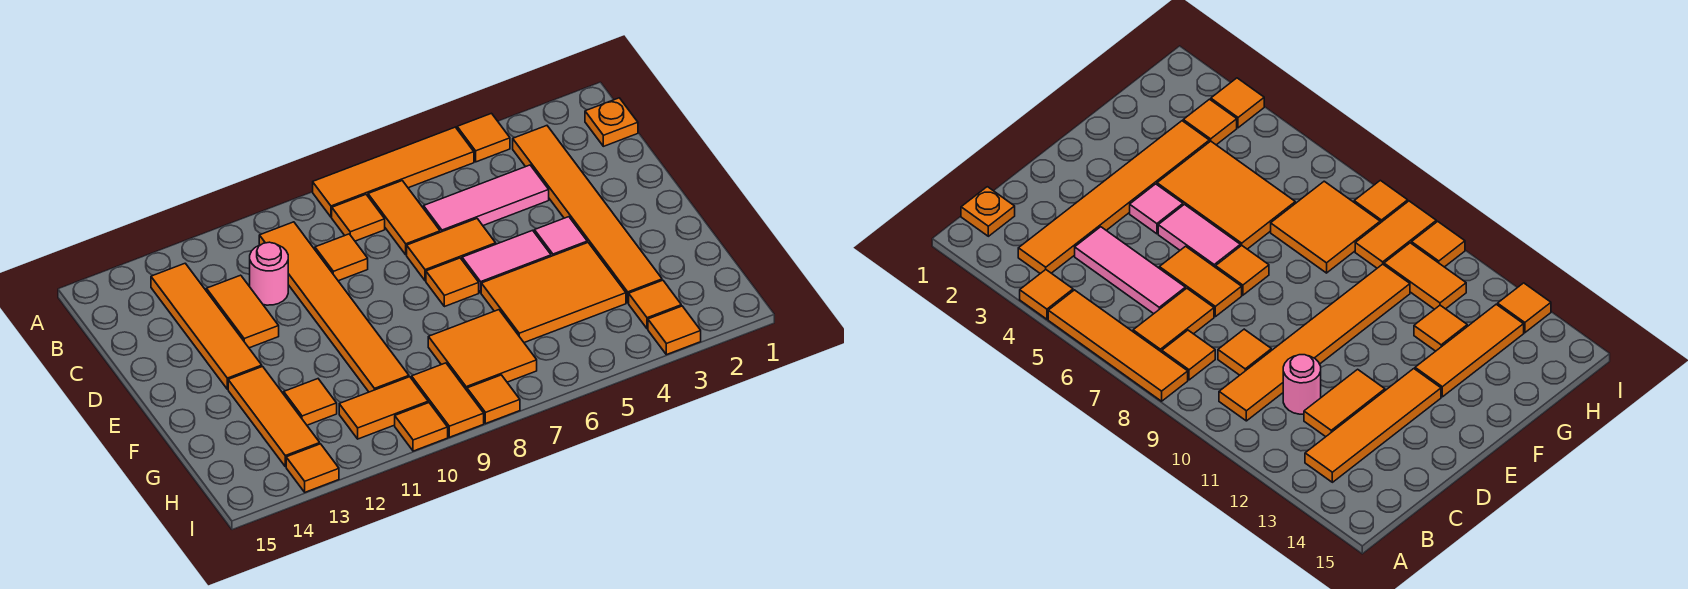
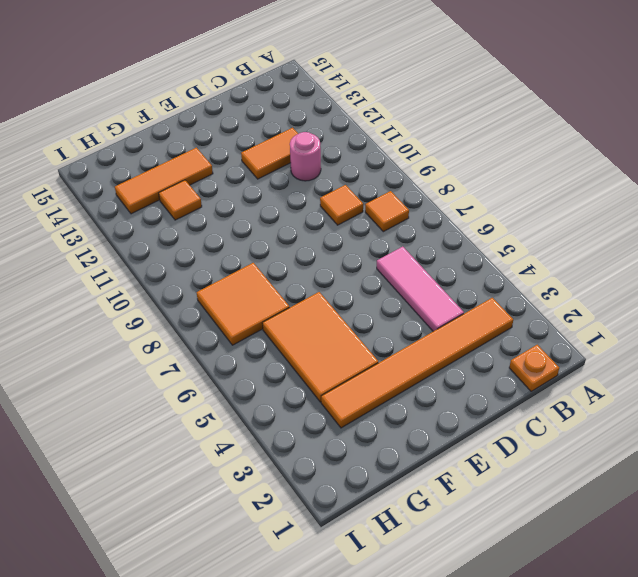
none -> orange 1x1 tile [457,113,510,162]
none -> orange 1x4 tile [313,127,474,217]
none -> orange 1x2 tile [368,181,440,255]

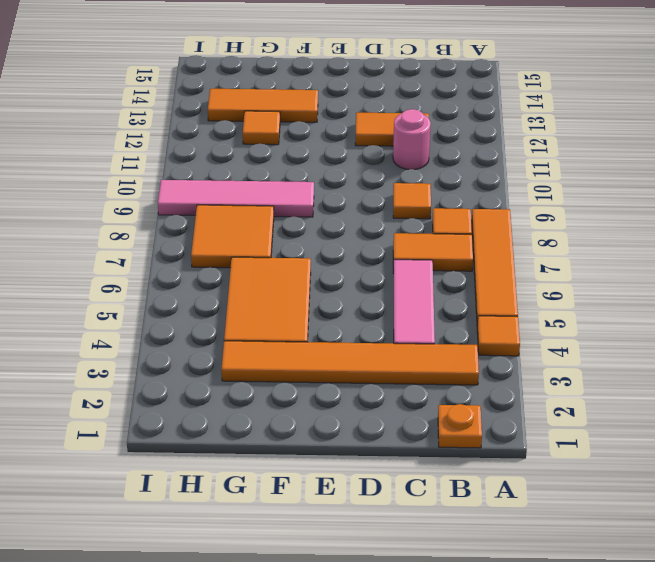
pink 1x4 tile [158,180,314,217] -> orange 1x2 tile [412,363,484,437]
none -> orange 1x6 tile [259,222,409,392]
none -> orange 1x4 tile [151,263,262,389]
none -> orange 1x2 tile [407,219,496,281]

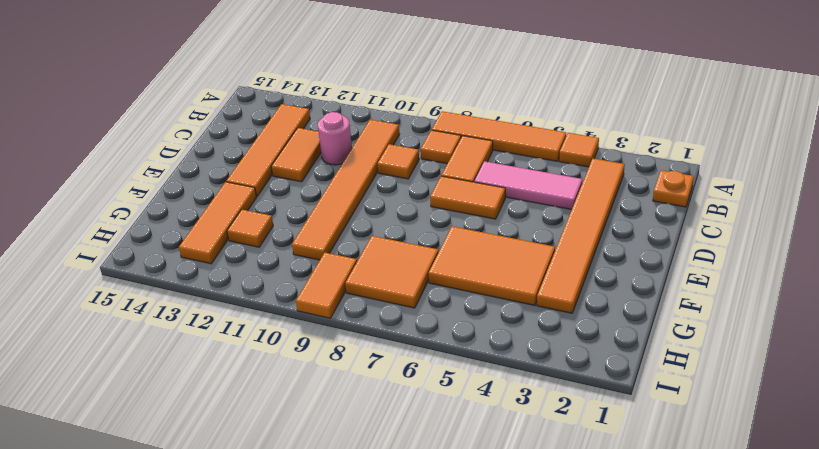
none -> pink 1x1 tile [534,217,587,256]
none -> pink 1x2 tile [462,230,551,293]
none -> orange 1x1 tile [426,258,479,307]

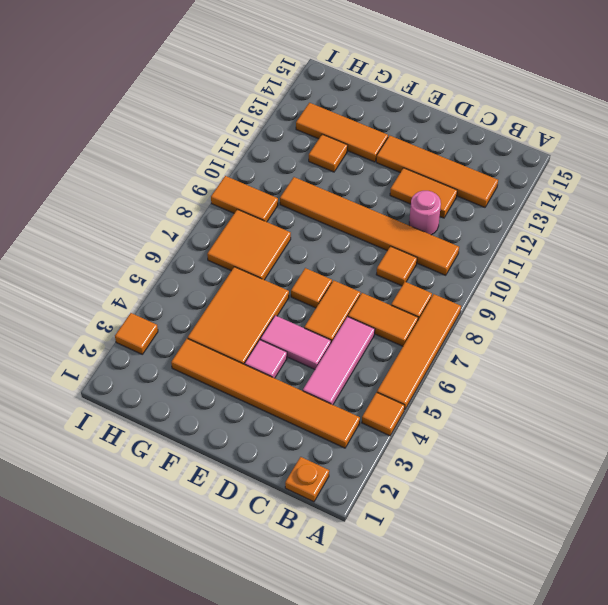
pink 1x2 tile [260,315,331,369] -> pink 1x2 tile turned to [462,230,551,293]
none -> orange 1x1 tile [629,280,681,329]
none -> orange 1x2 tile [339,377,428,439]
none -> orange 1x1 tile [467,375,520,424]

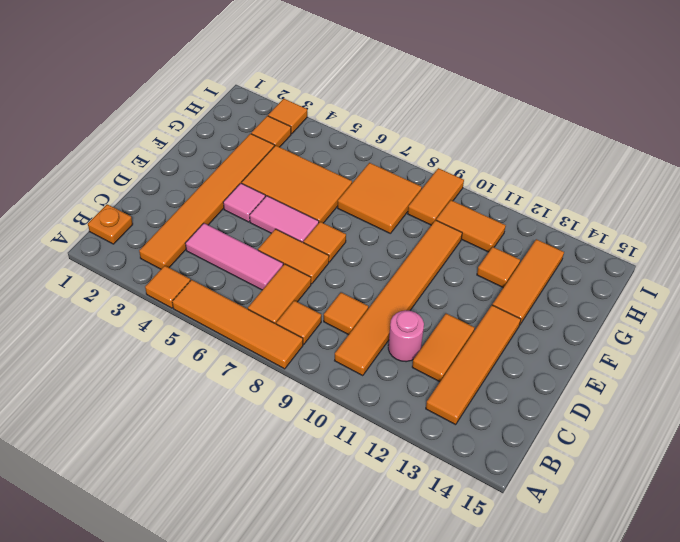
none -> orange 1x1 tile [467,375,520,424]
none -> orange 1x1 tile [395,403,448,451]
none -> orange 1x1 tile [286,444,339,492]

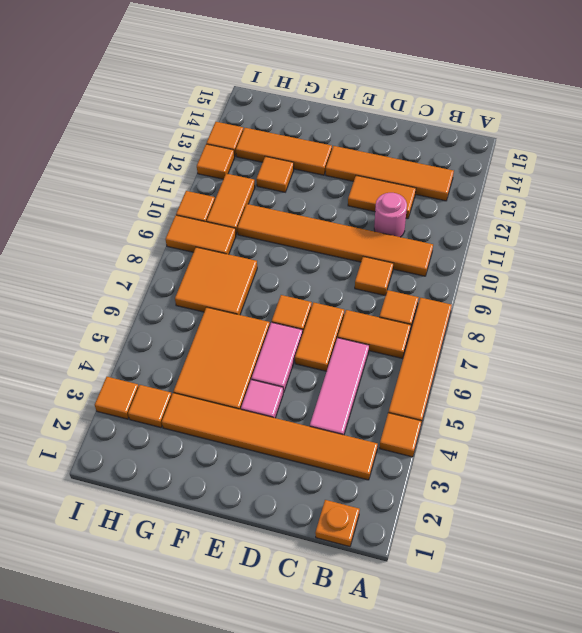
orange 1x1 tile [197,144,235,179] -> orange 1x1 tile moved to [467,375,520,424]

